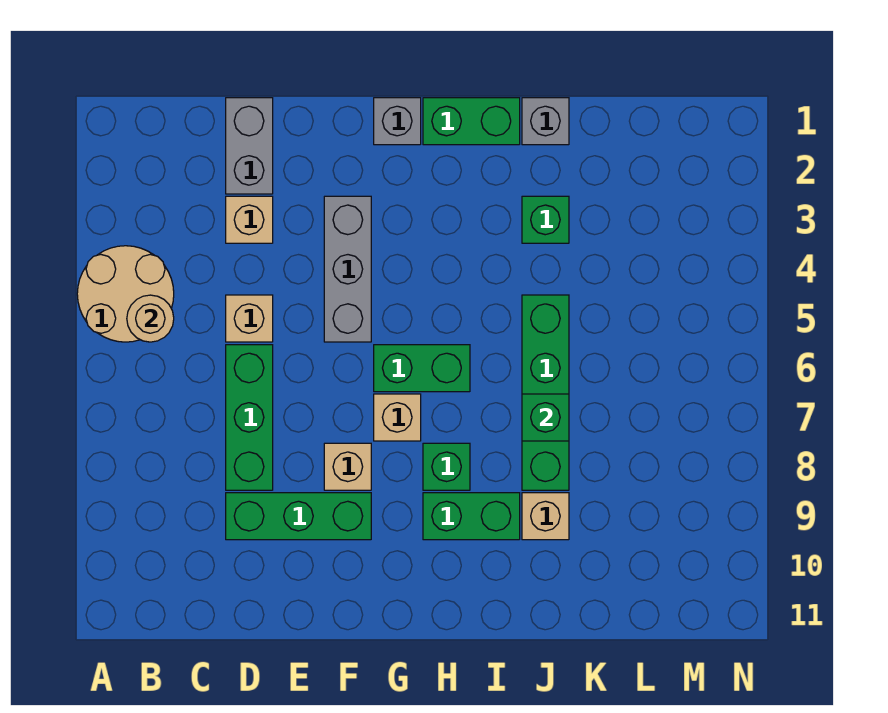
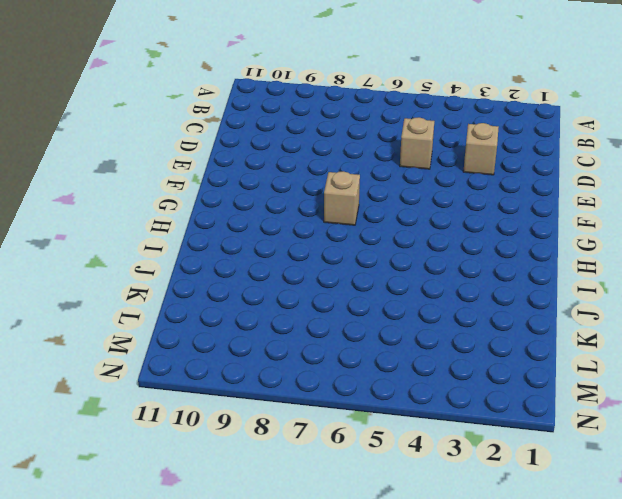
none -> tan 2x2 round brick [77,246,174,342]
none -> grey 1x2 brick [226,98,273,194]
none -> green 1x3 brick [226,345,273,490]

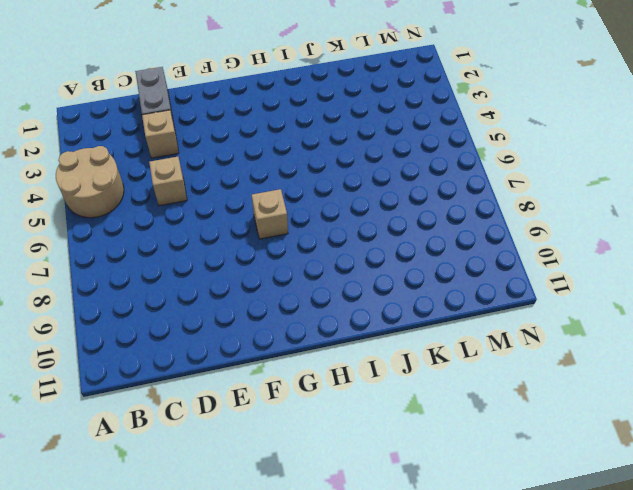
none -> green 1x3 brick [226,345,273,490]
none -> green 1x3 brick [226,493,371,540]
none -> grey 1x3 brick [324,196,371,342]

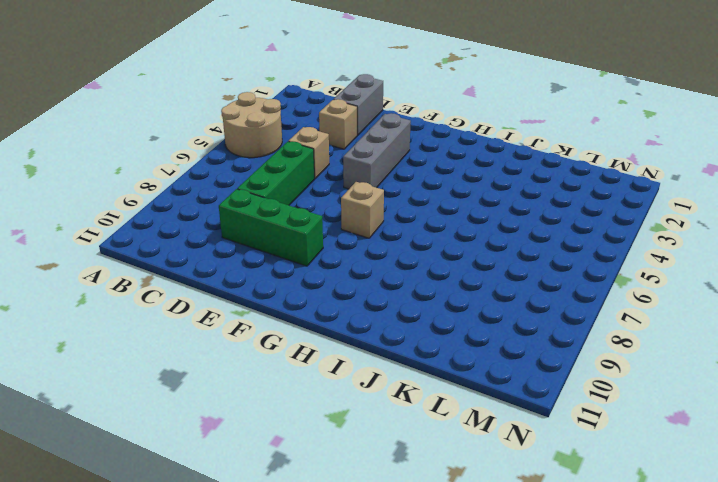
none -> tan 1x1 brick [324,443,371,490]
none -> grey 1x1 brick [374,98,421,145]
none -> green 1x2 brick [374,345,470,392]

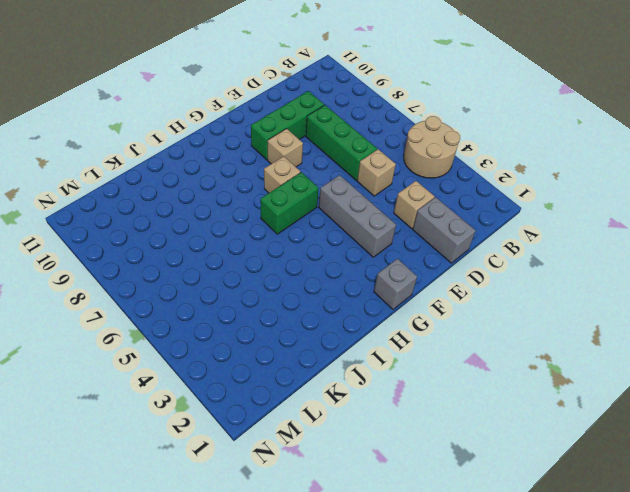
none -> green 1x2 brick [423,98,520,145]
none -> green 1x1 brick [423,443,470,490]
none -> green 1x2 brick [423,493,520,540]

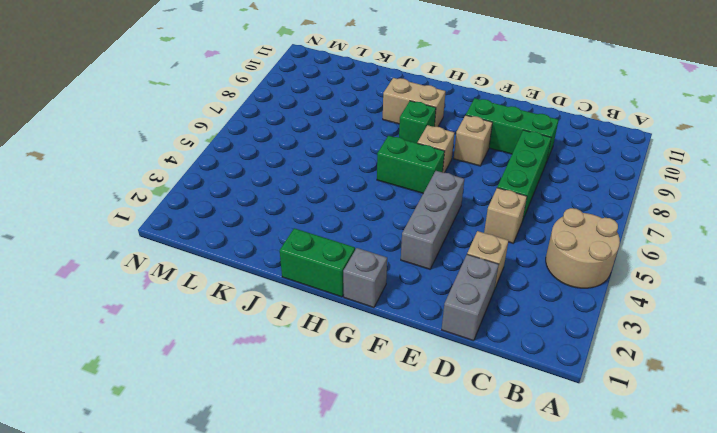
tan 1x2 brick [383,78,446,127] -> green 1x2 brick [423,493,520,540]
none -> grey 1x1 brick [522,98,569,145]
none -> green 1x1 brick [522,196,569,243]
none -> green 1x4 brick [522,295,569,490]

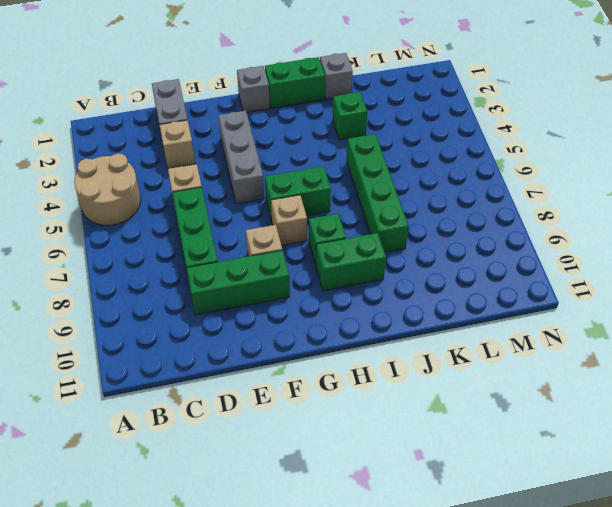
none -> tan 1x1 brick [522,493,569,540]
none -> tan 1x1 round brick [127,295,174,342]
none -> green 1x1 brick [522,394,569,441]

